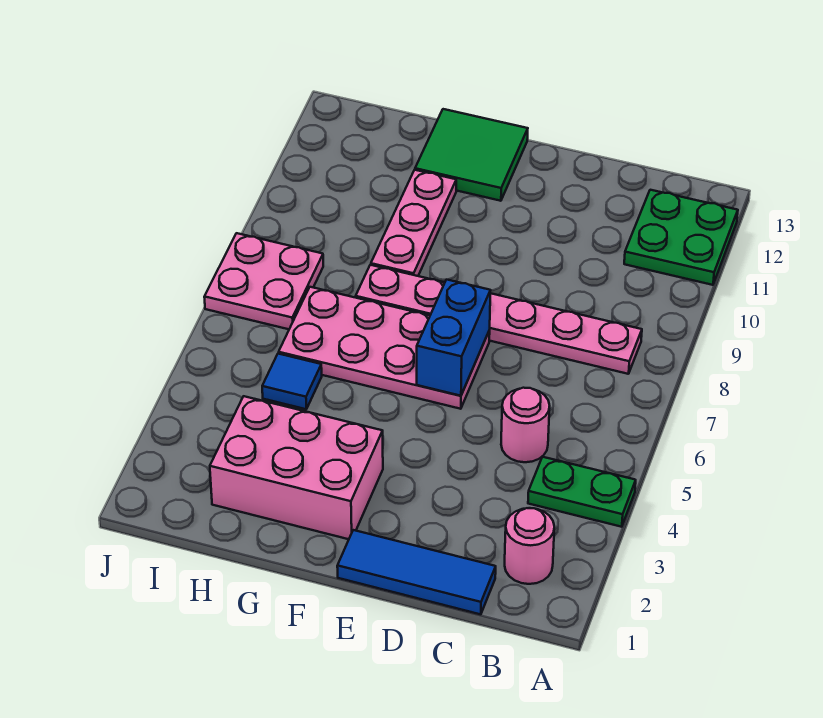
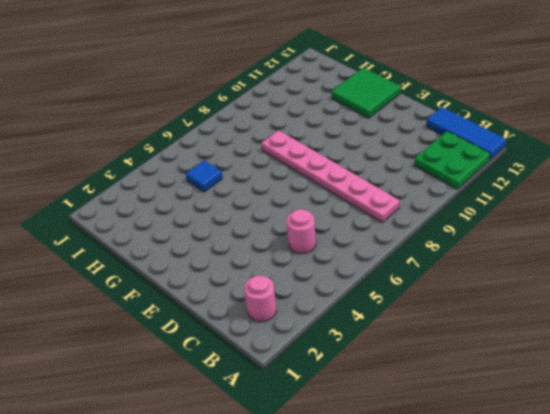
blue 1x3 tile [426,107,506,160] -> blue 1x3 tile moved to [337,530,496,614]
none -> green 1x2 plate [528,457,636,527]
none -> pink 2x4 plate [279,287,490,409]
none -> pink 2x3 brick [210,396,383,539]

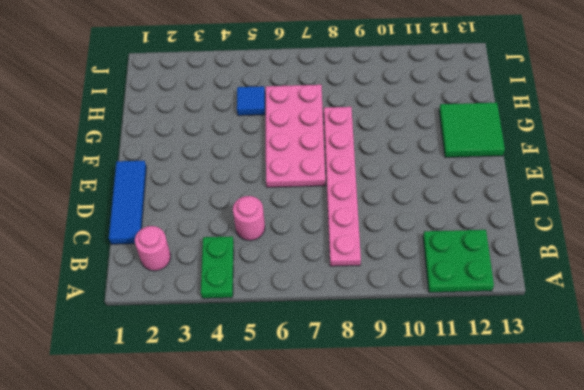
none -> pink 2x3 brick [210,396,383,539]
none -> pink 1x3 plate [371,170,456,276]
none -> pink 2x2 plate [204,233,323,329]

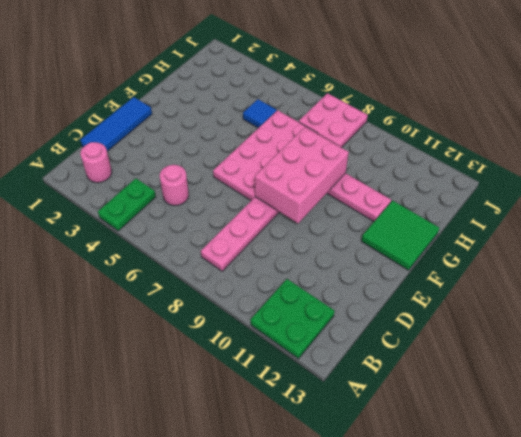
pink 2x3 brick [255,127,349,223] -> pink 2x3 brick moved to [210,396,383,539]
none -> blue 1x2 brick [417,280,491,396]

